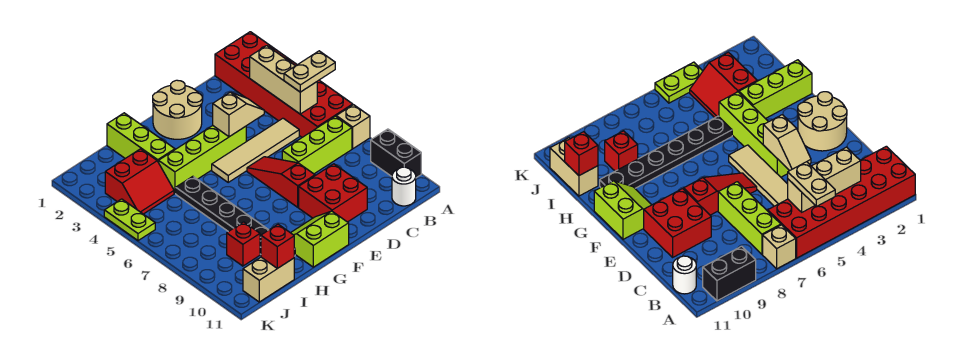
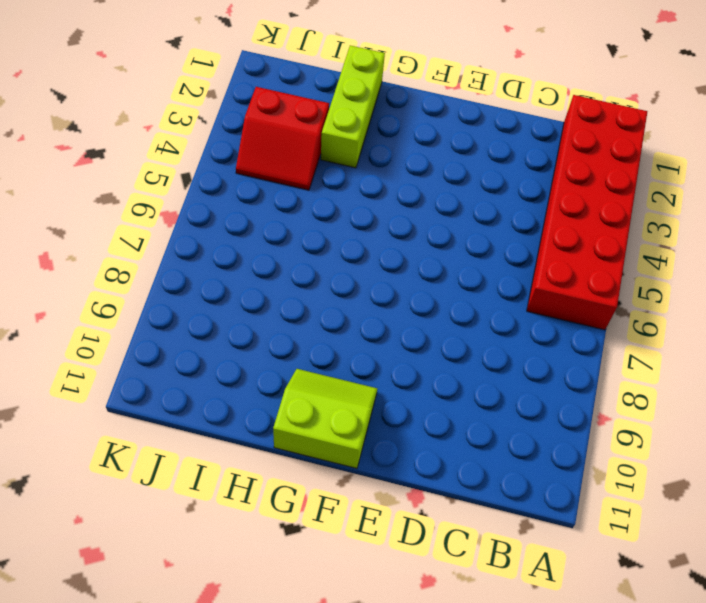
none -> tan 1x1 brick [336,105,370,149]
none -> black 1x2 brick [371,129,421,178]
none -> lime 1x3 brick [282,116,352,174]

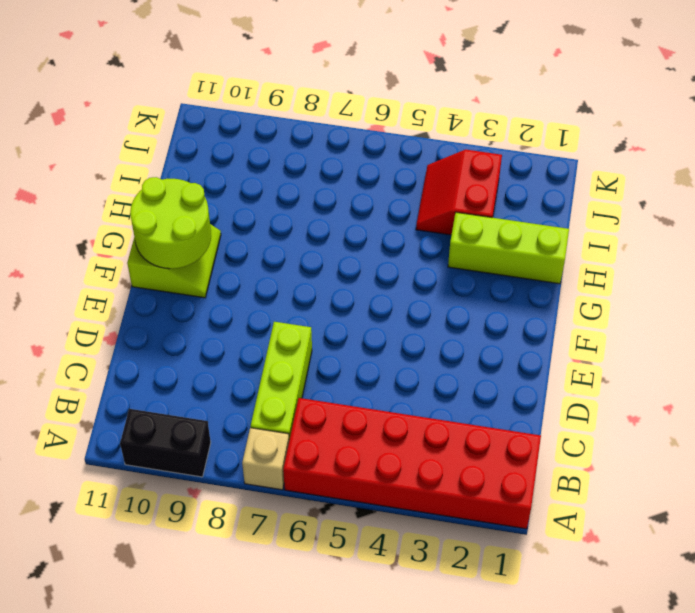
lime 2x2 round brick [130,177,211,269] -> none
none -> white 1x1 round brick [392,167,416,206]
none -> tan 1x4 tile [212,118,299,182]
none -> red 2x2 brick [299,164,367,222]

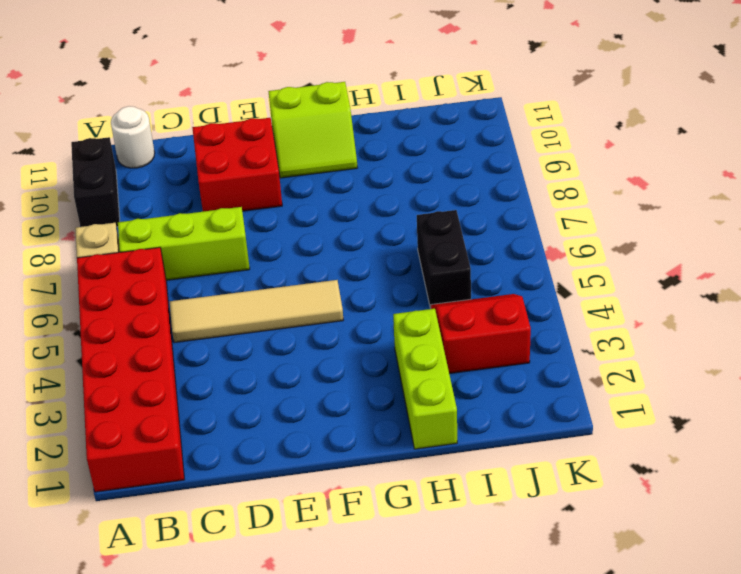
black 1x2 brick [417,210,471,309] -> none
none -> tan 2x2 round brick [153,80,202,139]
none -> lime 1x4 brick [159,126,246,193]
none -> red 1x3 slope [247,157,315,207]

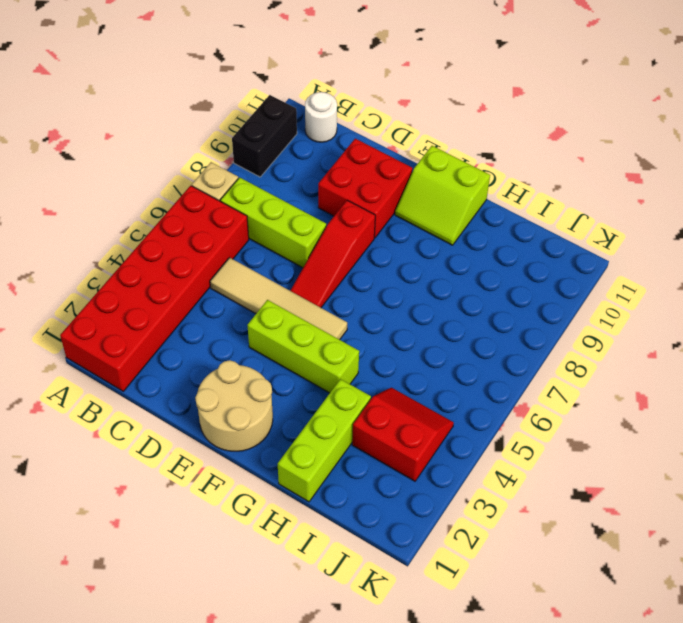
lime 1x3 brick [248,300,359,393] -> lime 1x4 brick [159,126,246,193]
none -> black 1x6 plate [176,176,295,256]
none -> red 1x1 brick [227,222,260,266]
none -> tan 1x2 brick [243,257,294,302]

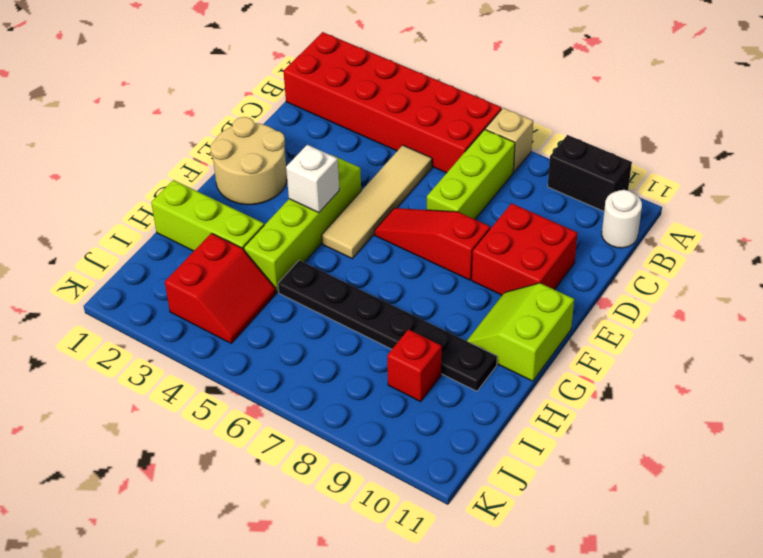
white 1x1 brick [286,145,339,213] -> none
none -> tan 1x2 brick [243,257,294,302]
none -> lime 1x2 plate [104,199,155,241]
none -> tan 1x3 brick [250,46,317,114]

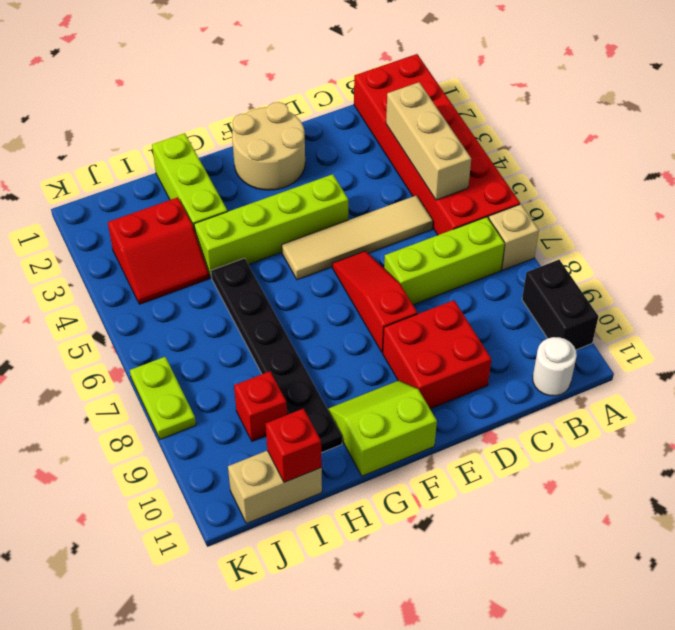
lime 1x2 plate [130,357,196,439] -> lime 1x2 plate moved to [104,199,155,241]
none -> tan 1x2 slope [213,92,264,137]
none -> tan 1x2 plate [284,51,335,92]

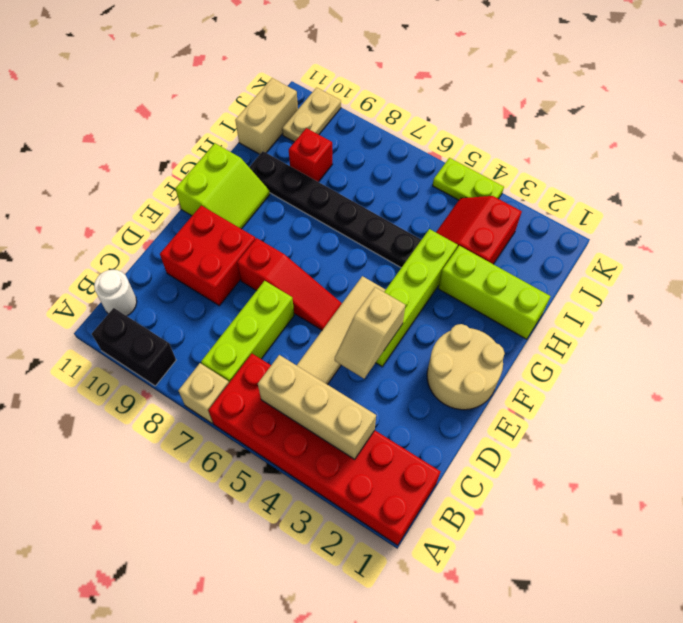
tan 1x2 plate [282,88,341,142] -> tan 1x2 plate moved to [284,51,335,92]
none -> red 1x1 brick [261,224,294,268]

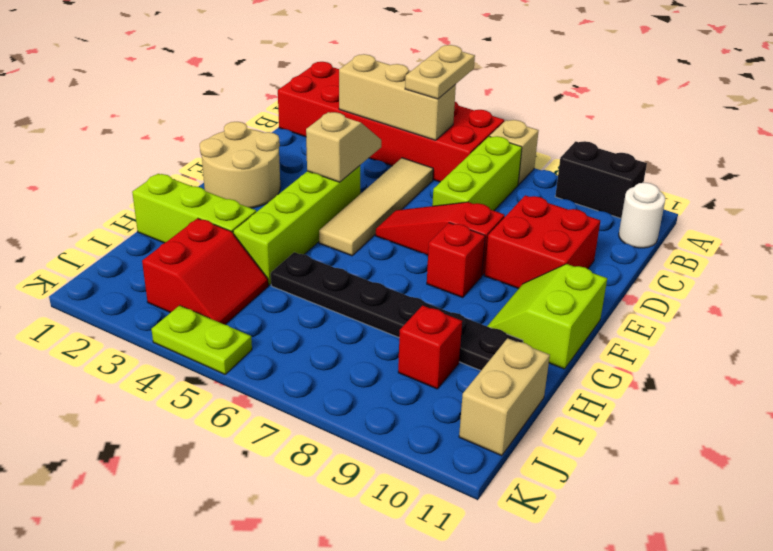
red 1x1 brick [427,223,485,298] -> red 1x1 brick moved to [261,224,294,268]

